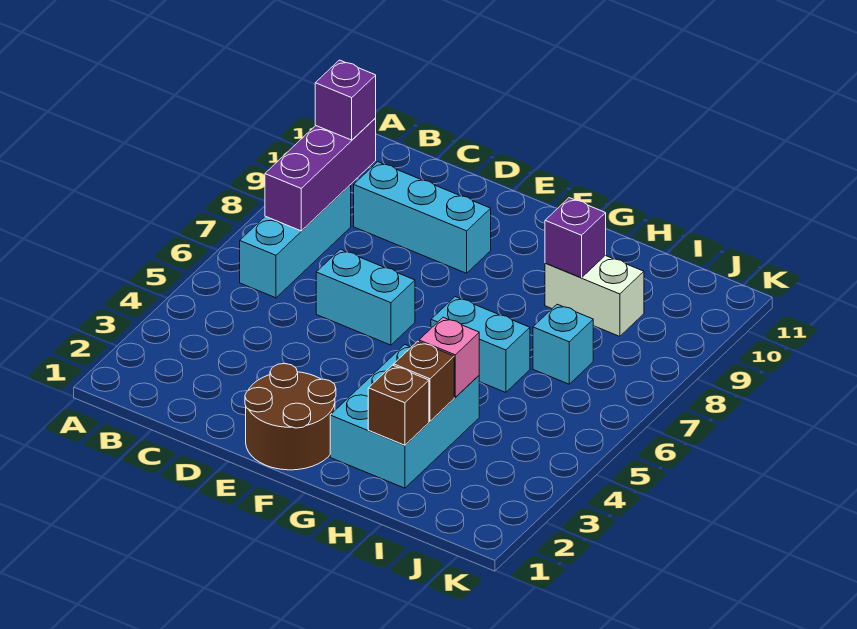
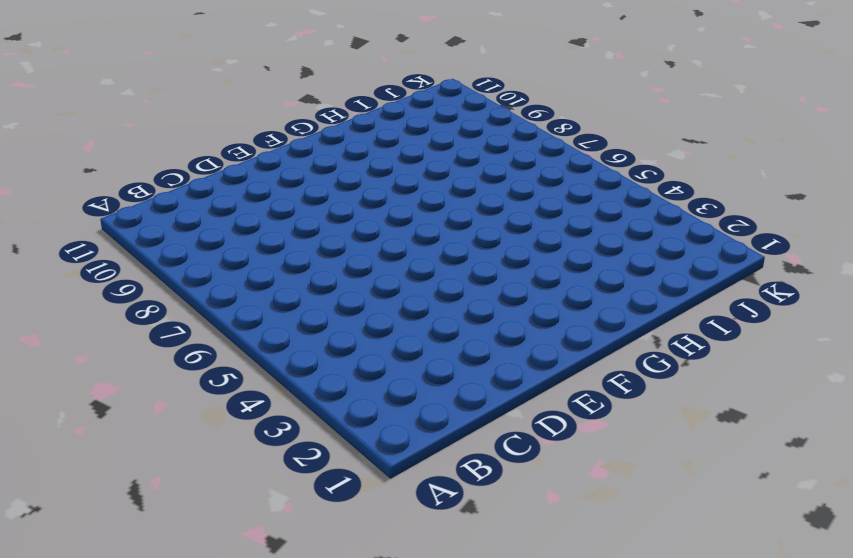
none -> cyan 1x3 brick [240,185,351,298]
none -> cyan 1x3 brick [354,162,491,273]
none -> cyan 1x2 brick [316,249,415,345]

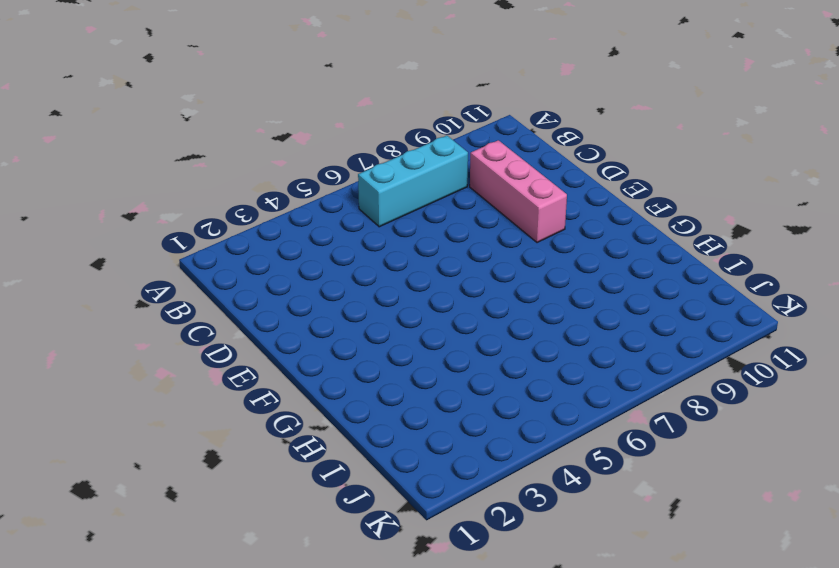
pink 1x3 brick [470,140,567,243] -> cyan 1x3 brick [354,162,491,273]
none -> cyan 1x2 brick [316,249,415,345]
none -> brown 2x2 round brick [245,363,336,470]
none -> cyan 2x3 brick [330,345,479,488]

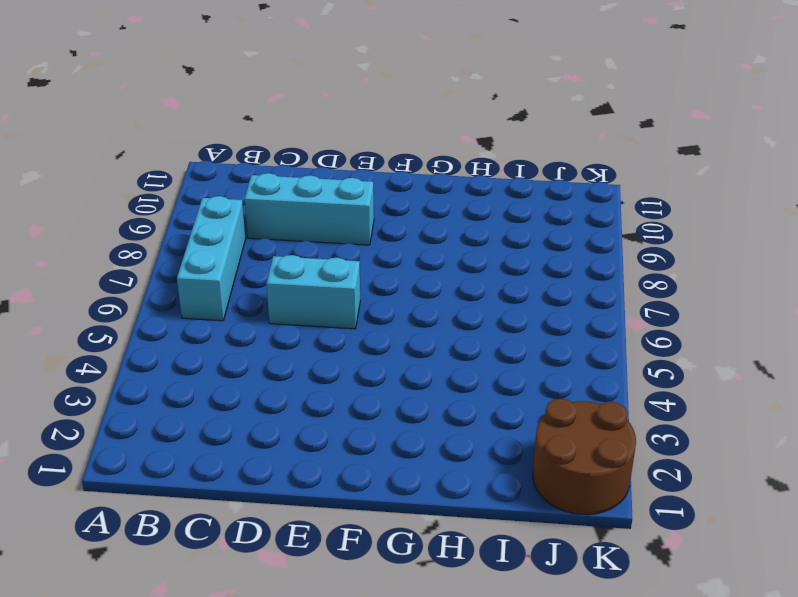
brown 2x2 round brick [533,399,636,515] -> brown 2x2 round brick moved to [245,363,336,470]
none -> cyan 2x3 brick [330,345,479,488]
none -> cyan 1x2 brick [431,297,530,392]
none -> white 1x2 brick [545,255,644,336]

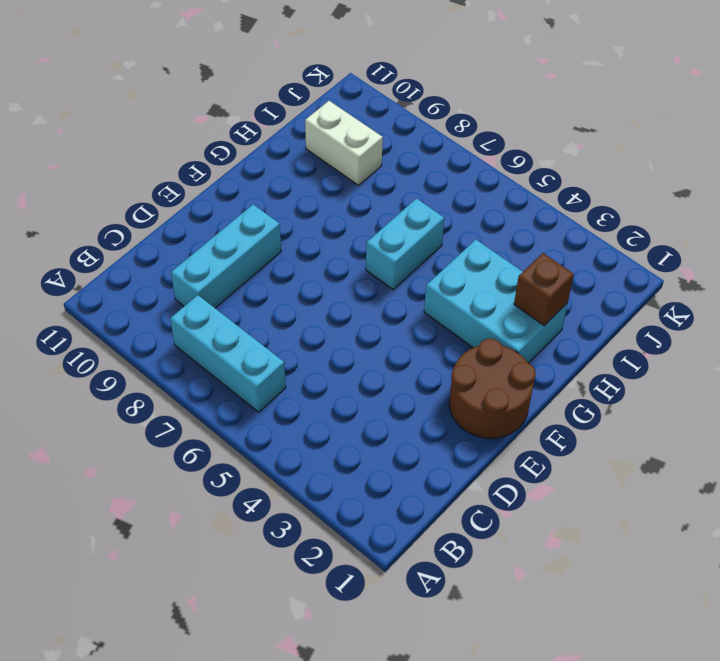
white 1x2 brick [305,101,383,185] -> white 1x2 brick turned to [545,255,644,336]
none -> cyan 1x2 brick [316,249,415,345]
none -> cyan 1x1 brick [533,304,593,384]
none -> purple 1x3 brick [265,118,376,231]

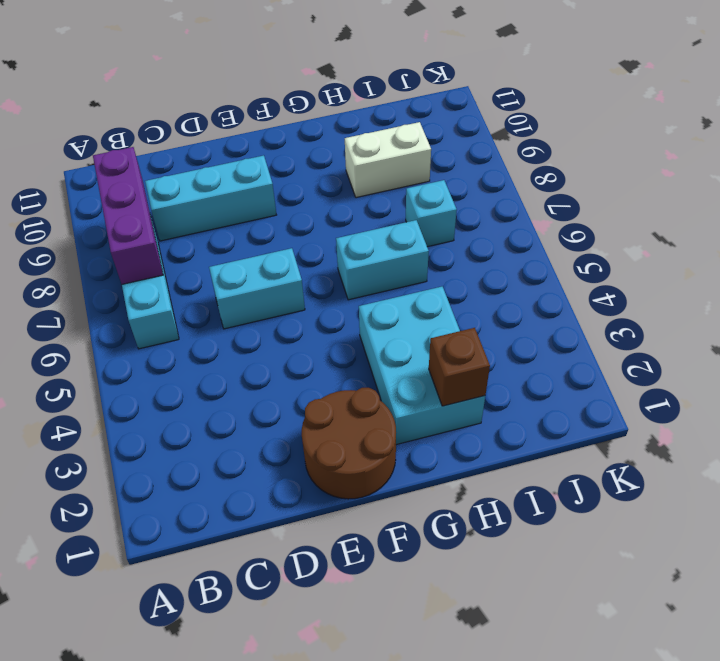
none -> brown 1x1 brick [394,341,454,421]
none -> pink 1x1 brick [419,317,479,397]
none -> purple 1x1 brick [545,198,606,278]

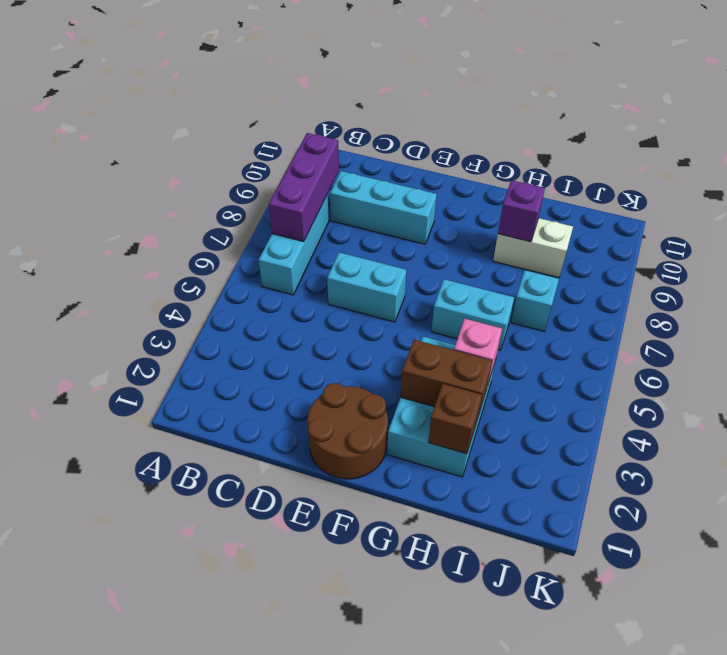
brown 1x2 brick [401,340,492,416] -> brown 1x1 brick [394,341,454,421]
none -> purple 1x1 brick [315,60,376,140]

